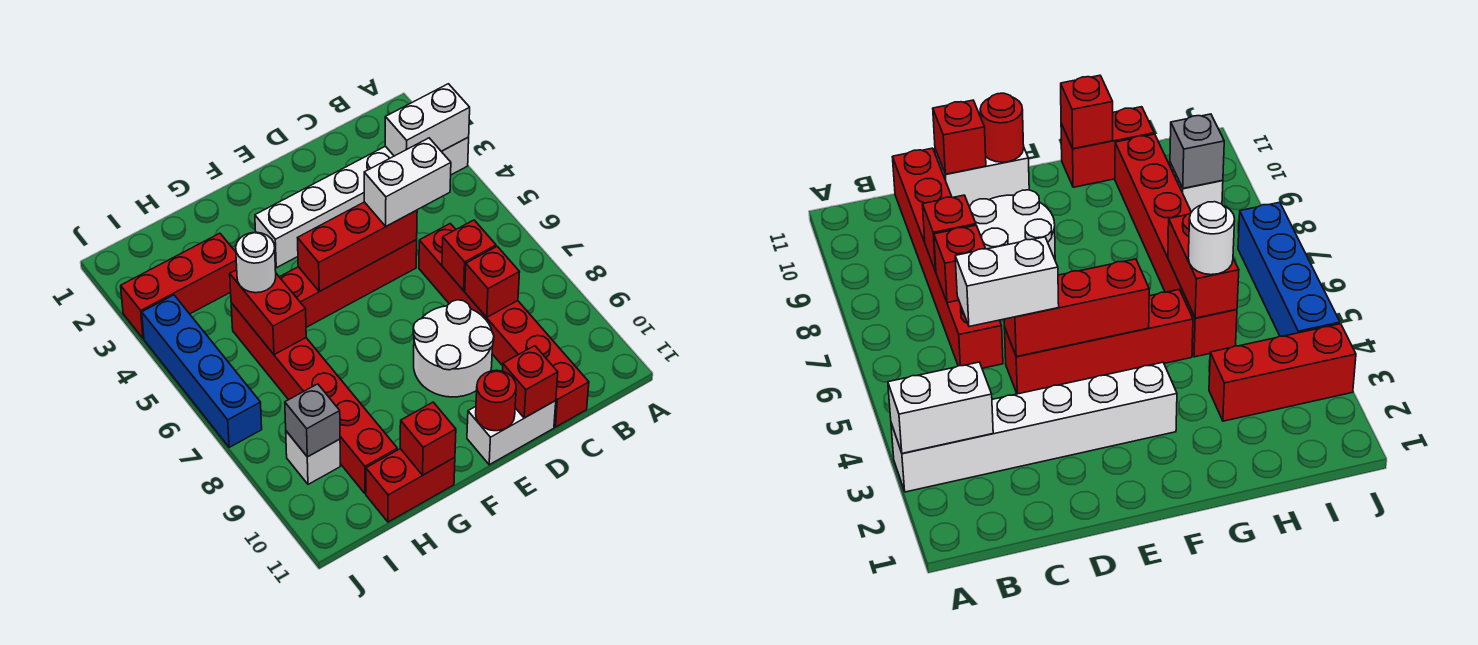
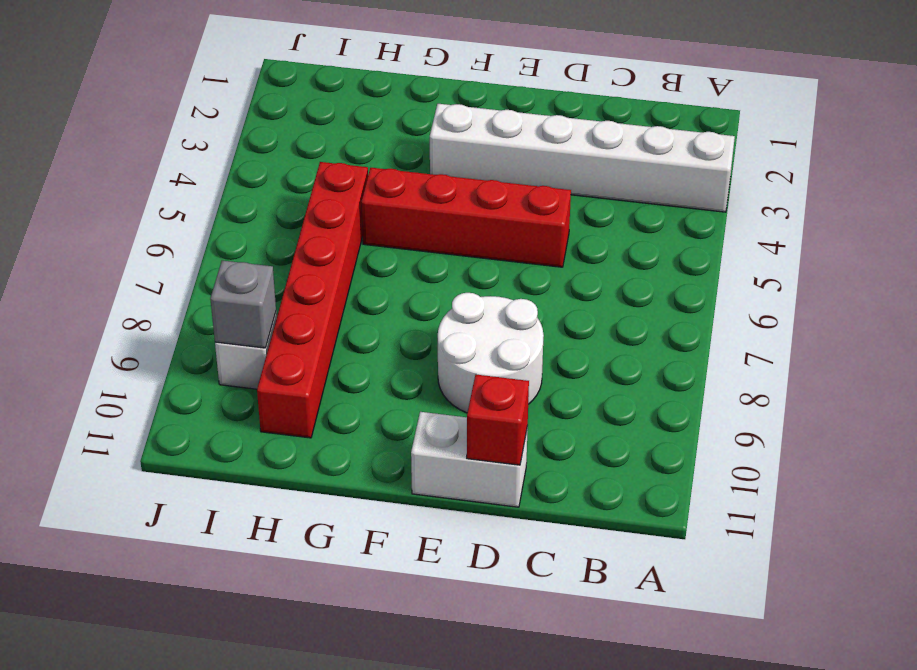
none -> red 1x6 brick [419,224,589,427]
none -> red 1x2 brick [366,449,455,522]
none -> red 1x3 brick [121,233,237,339]

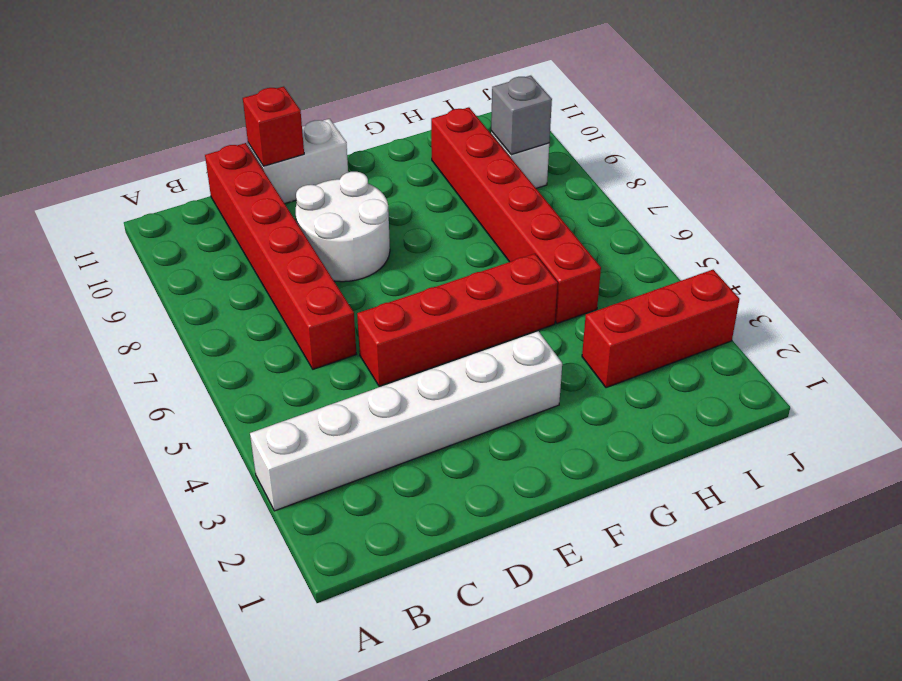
none -> red 1x2 brick [366,449,455,522]
none -> blue 1x4 brick [142,295,262,447]
none -> white 1x2 brick [385,84,470,156]

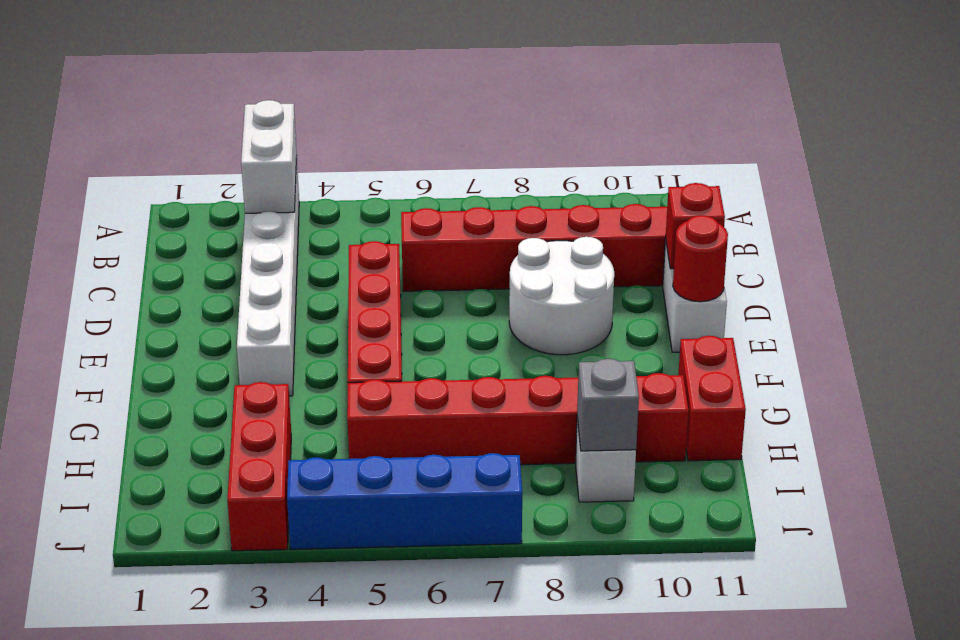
none -> red 1x1 brick [442,220,496,291]
none -> red 1x1 brick [465,246,520,317]
none -> red 1x3 brick [298,202,417,291]

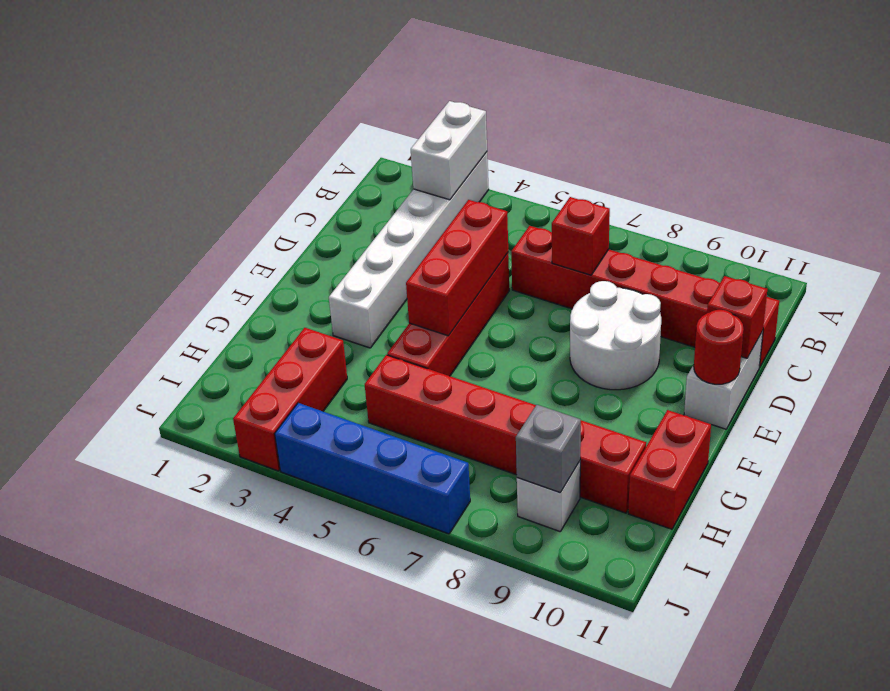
none -> red 1x1 brick [465,246,520,317]
none -> red 1x1 brick [400,402,456,475]
none -> red 1x2 brick [230,270,306,355]

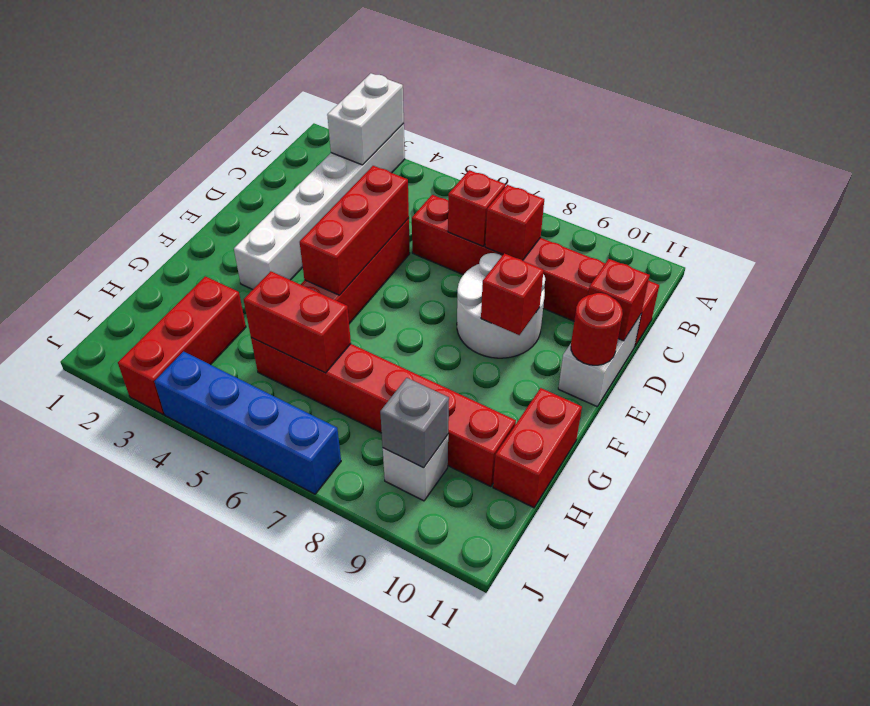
red 1x1 brick [481,253,544,335] -> red 1x1 brick moved to [400,402,456,475]
none -> white 1x2 brick [364,138,451,226]
none -> white 1x1 round brick [236,232,276,293]

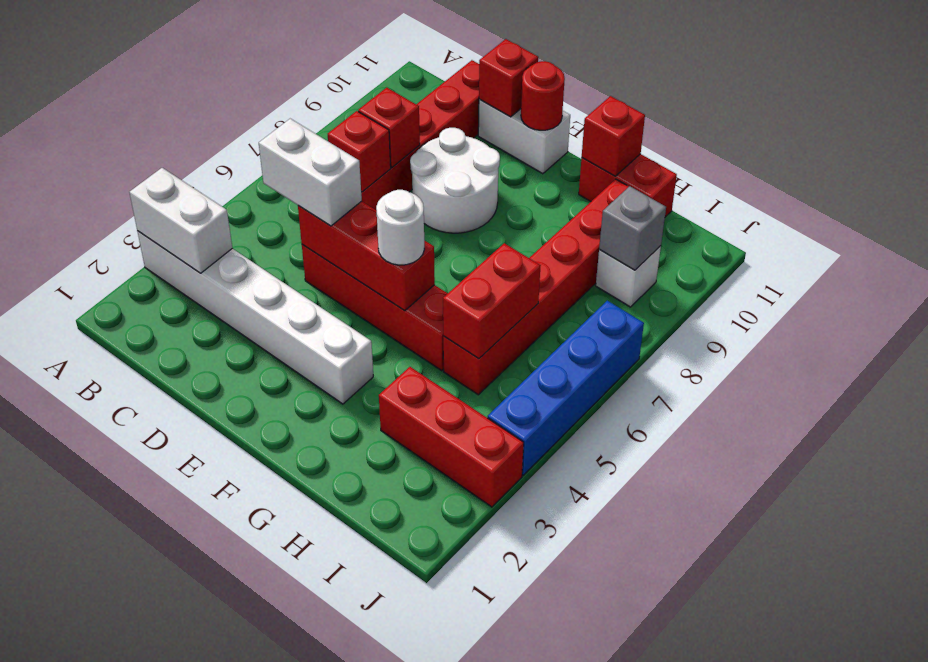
white 1x1 round brick [376,190,424,265] -> white 1x1 round brick moved to [236,232,276,293]

